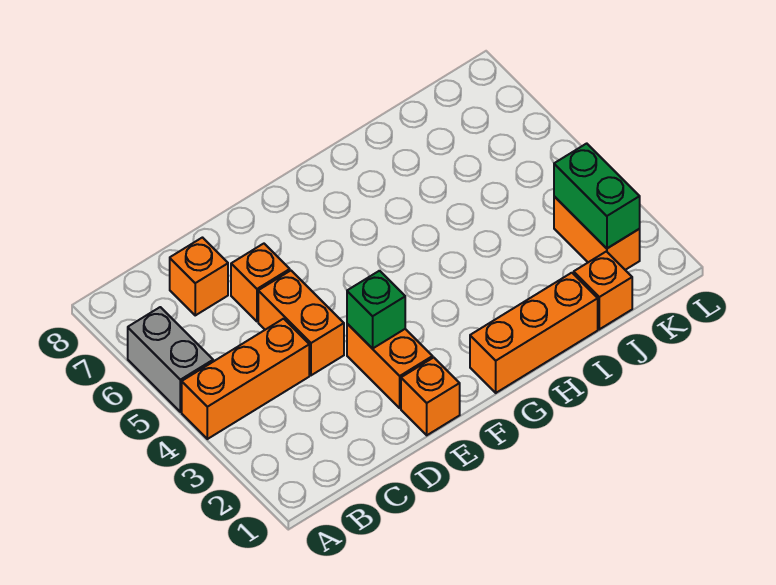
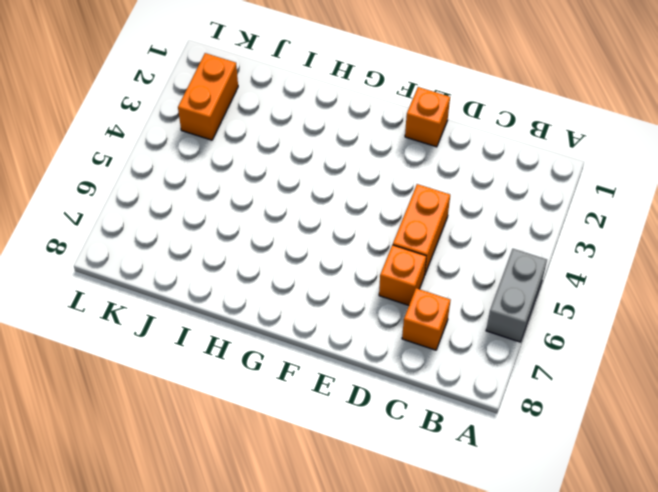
none -> orange 1x3 brick [182,319,309,439]
none -> orange 1x2 brick [347,324,433,408]
none -> orange 1x3 brick [470,273,598,393]

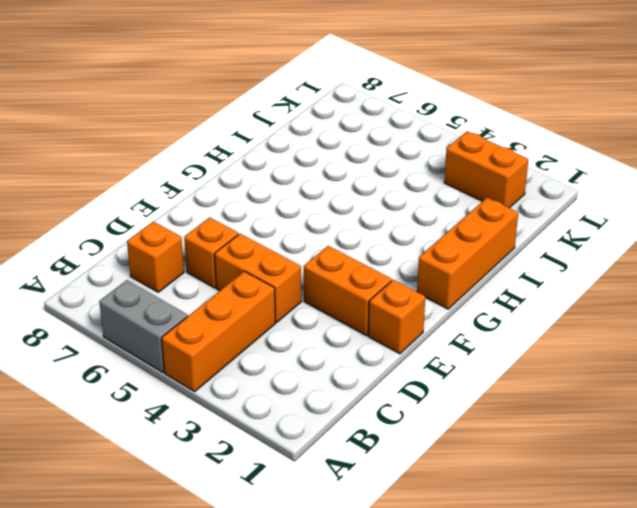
none -> orange 1x1 brick [574,251,632,329]
none -> green 1x1 brick [347,271,405,349]
none -> green 1x2 brick [554,143,640,248]

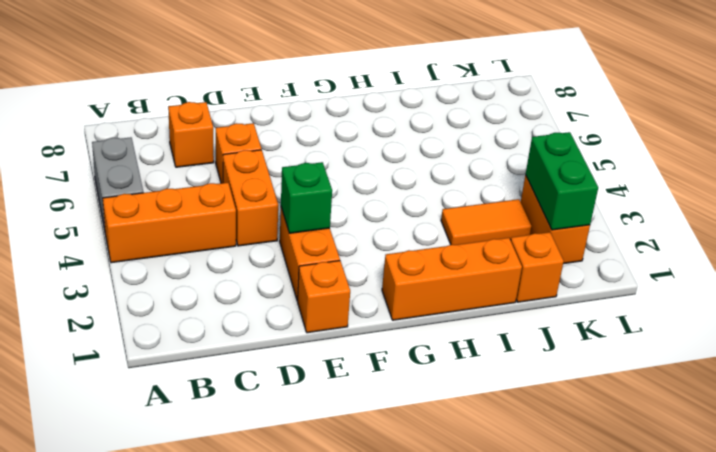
orange 1x2 tile [441,199,531,245] -> none

